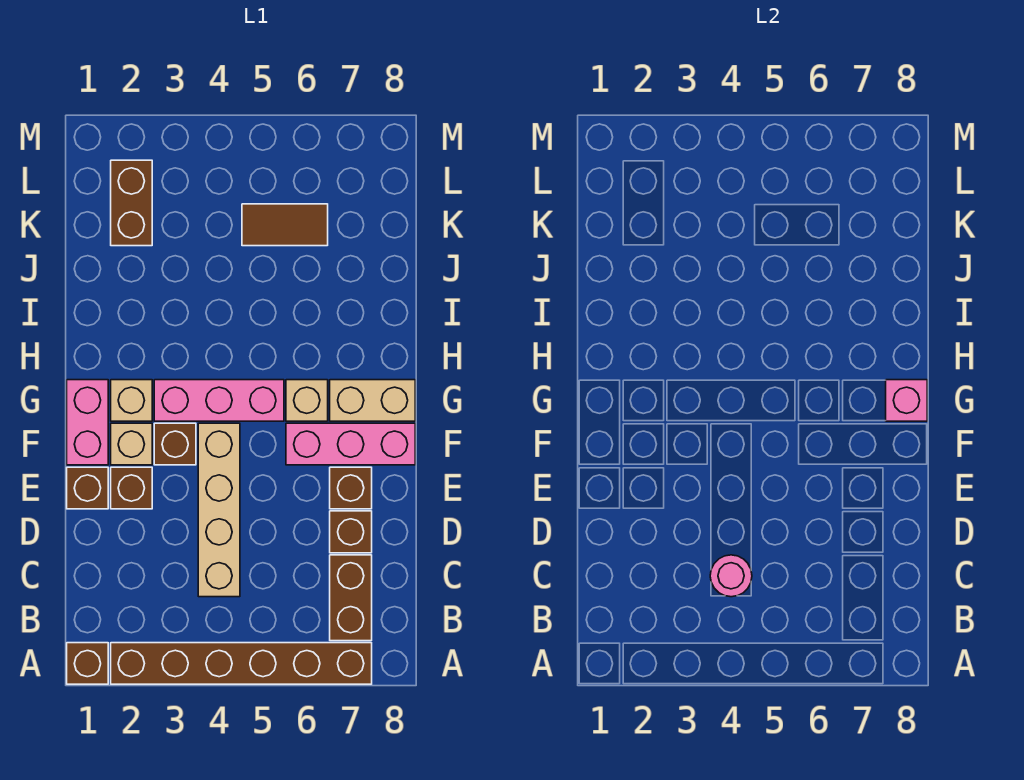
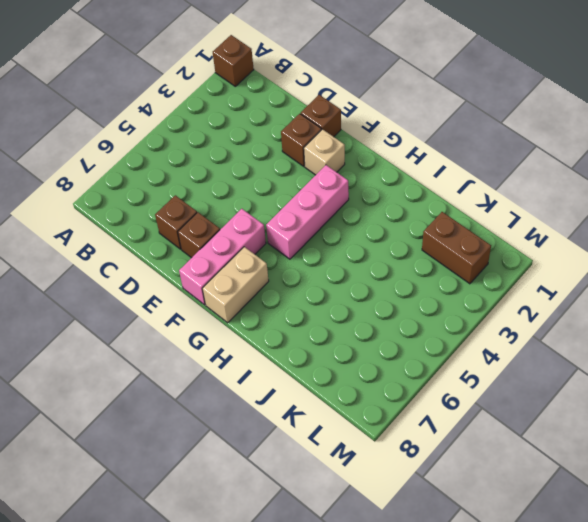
none -> brown 1x6 brick [111,643,372,684]
none -> brown 1x2 brick [330,555,372,641]
none -> tan 1x4 brick [198,423,240,597]

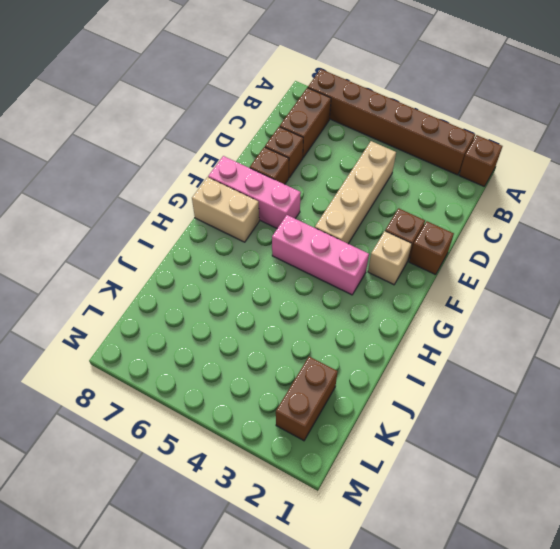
none -> pink 1x2 brick [67,380,108,465]
none -> brown 1x1 brick [154,423,196,465]
none -> tan 1x1 brick [111,380,152,421]

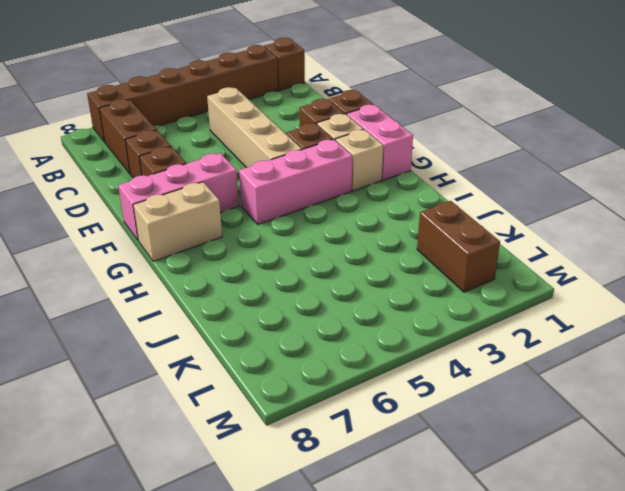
none -> tan 1x1 brick [286,380,328,421]
none -> brown 1x2 tile [242,204,328,246]
none -> pink 1x1 round brick [710,555,752,597]

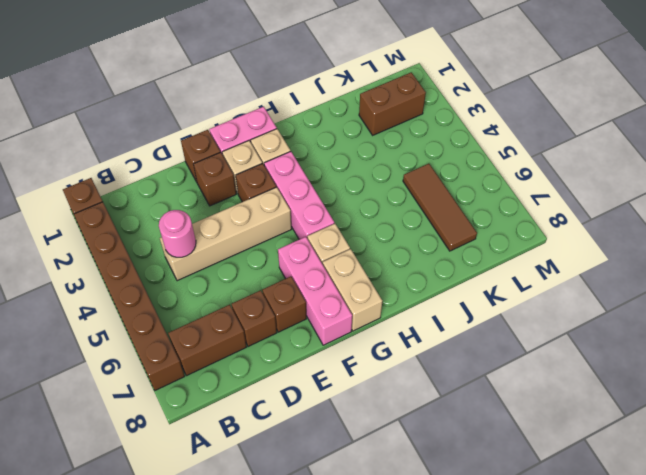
brown 1x3 tile [403,164,477,251] -> brown 1x2 tile [242,204,328,246]
none -> pink 1x1 brick [886,380,927,421]

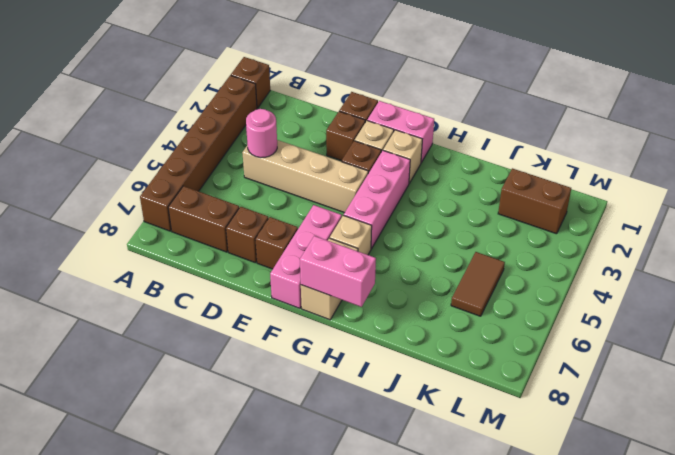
pink 1x2 brick [300,236,376,307] -> pink 1x1 brick [886,380,927,421]

